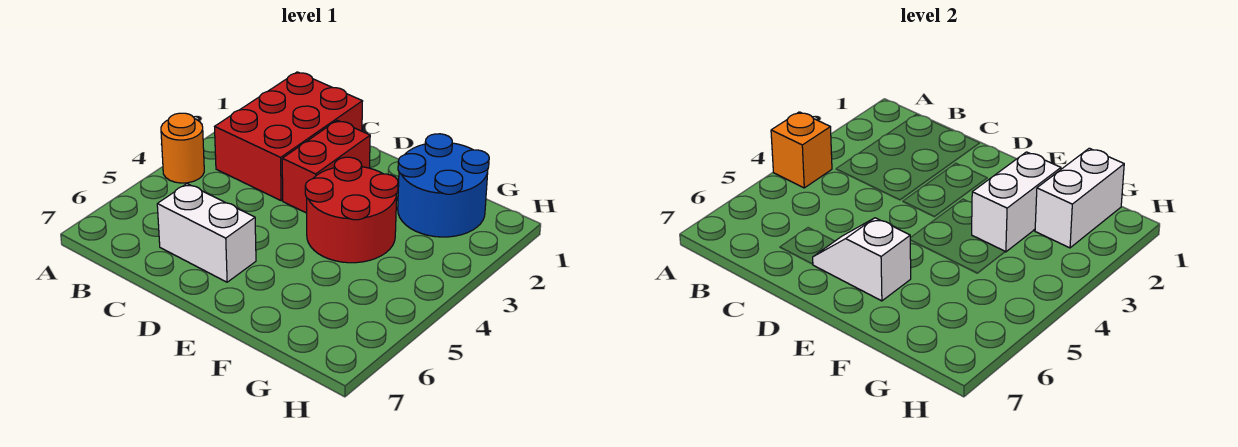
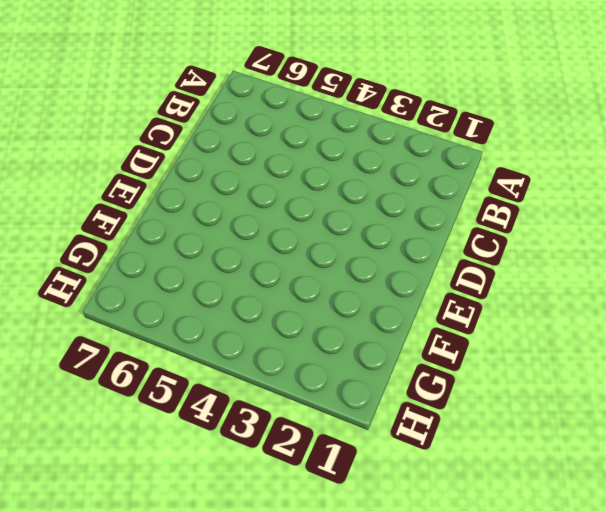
none -> orange 1x1 round brick [161,113,204,183]
none -> red 2x3 brick [215,72,363,201]

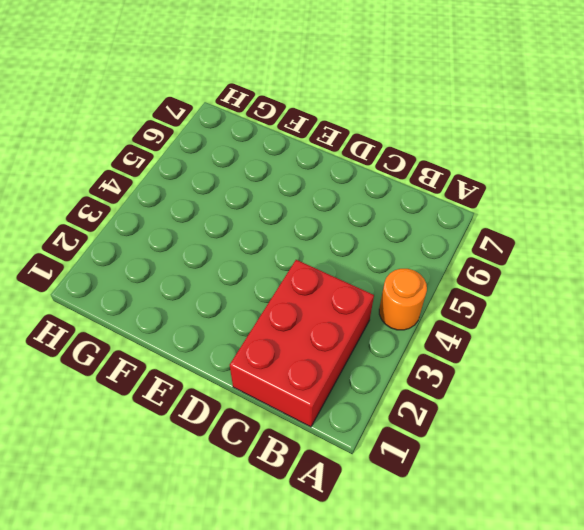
none -> white 1x2 brick [157,184,256,282]
none -> red 1x2 brick [282,120,370,213]

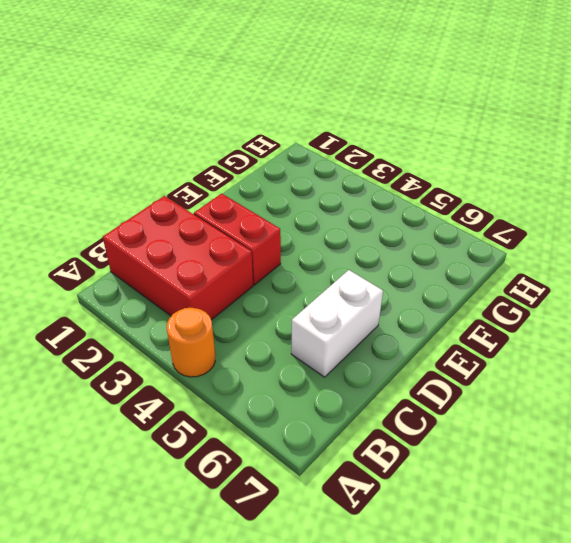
none -> red 2x2 round brick [305,157,398,263]
none -> blue 2x2 round brick [398,134,489,237]

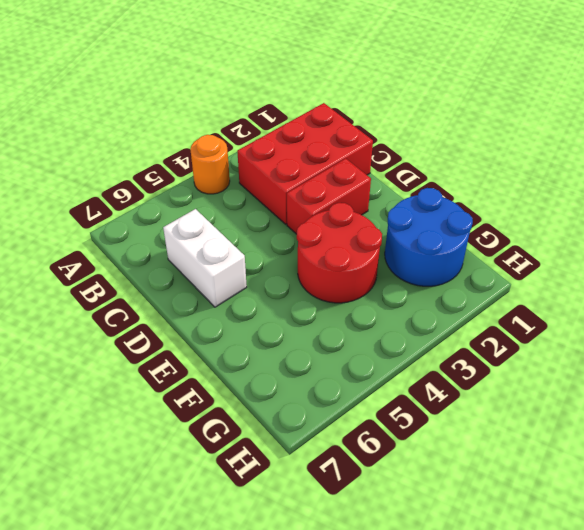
none -> orange 1x1 brick [771,112,832,188]
none -> white 1x2 slope [813,218,911,301]

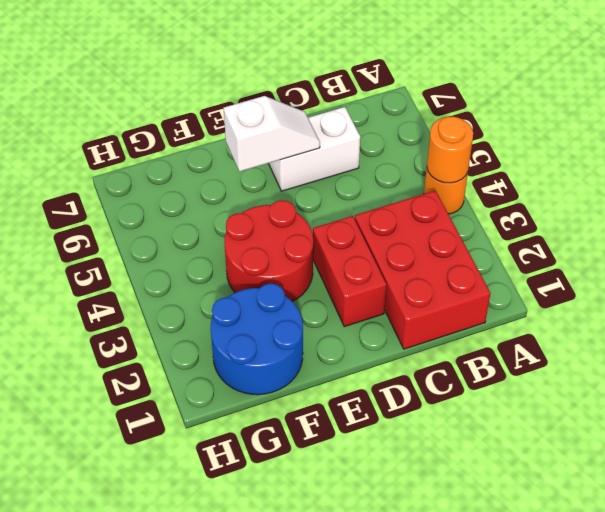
orange 1x1 round brick [427,117,473,183] -> orange 1x1 brick [771,112,832,188]
none -> white 1x2 brick [972,152,1061,252]
none -> white 1x2 brick [1035,148,1124,248]

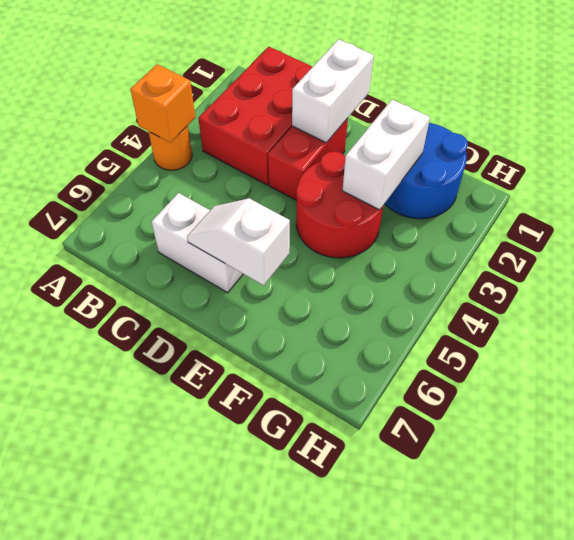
white 1x2 brick [292,39,374,143] -> white 1x2 brick moved to [1035,148,1124,248]

